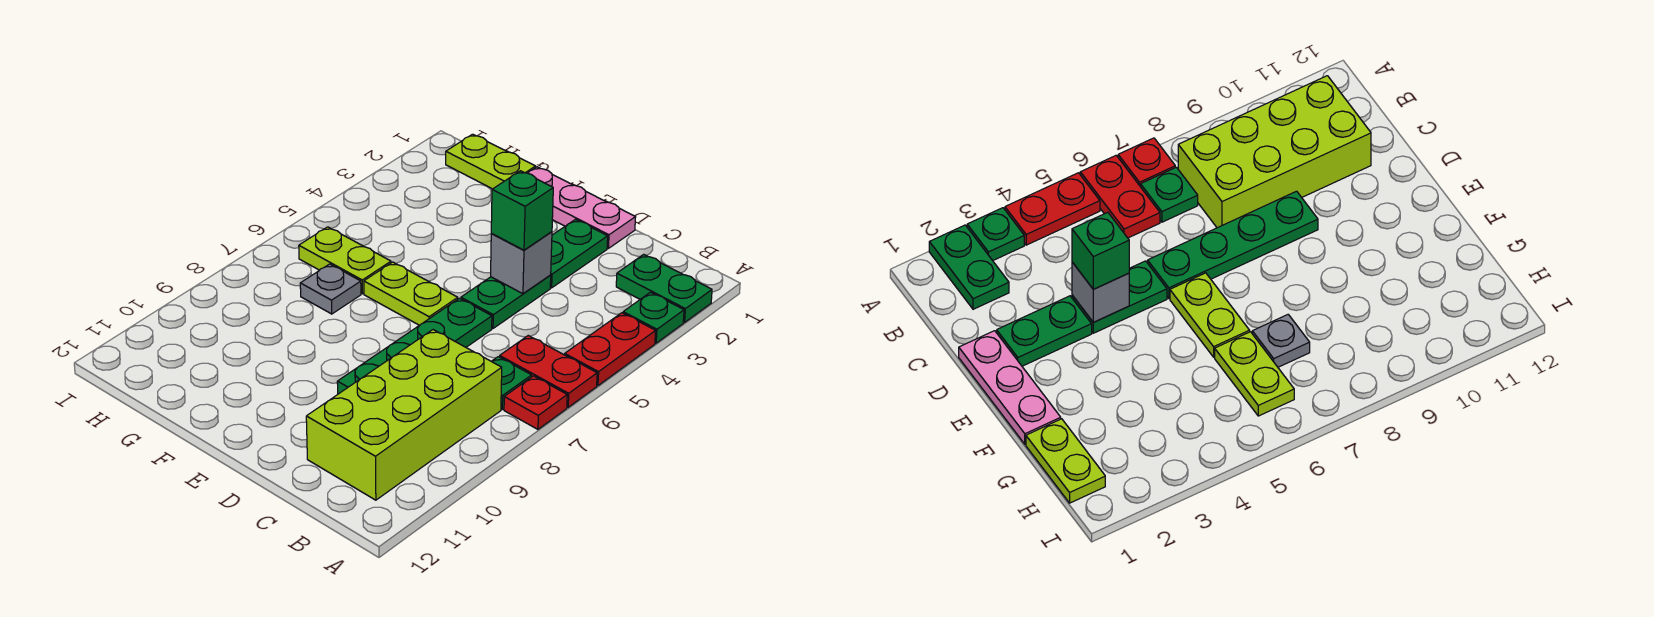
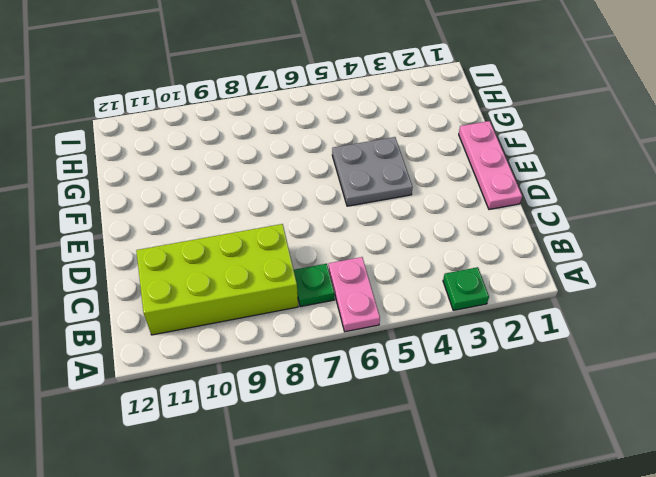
pink 1x2 plate [329,257,380,332] -> red 1x2 plate [500,336,597,407]
grey 2x2 plate [332,137,413,206] -> none
none -> green 1x2 plate [616,254,712,322]
none -> red 1x2 plate [565,313,656,386]
none -> red 1x1 plate [504,376,567,429]

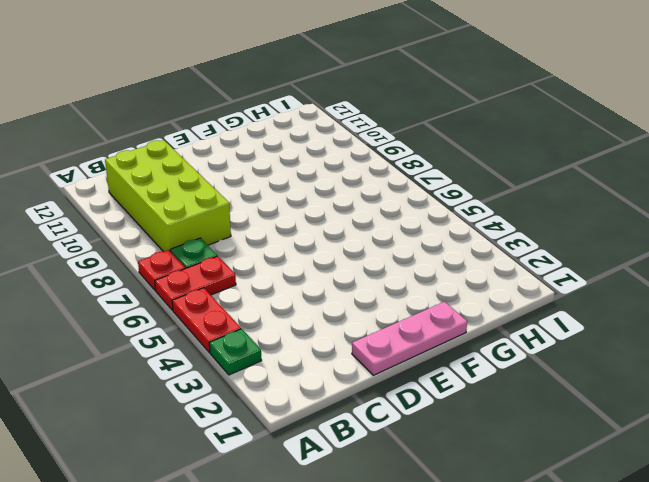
none -> green 1x2 plate [616,254,712,322]
none -> green 1x2 plate [550,219,608,288]
none -> green 1x2 plate [461,275,551,328]

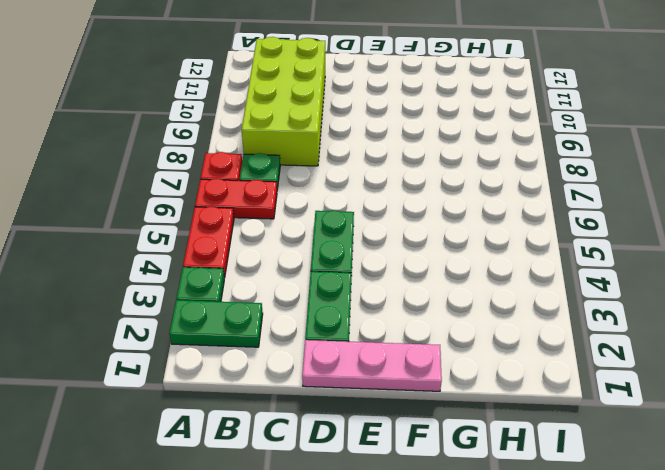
none -> green 1x4 plate [337,298,492,394]
none -> lime 1x2 plate [364,262,458,325]
none -> lime 1x2 plate [446,134,536,189]

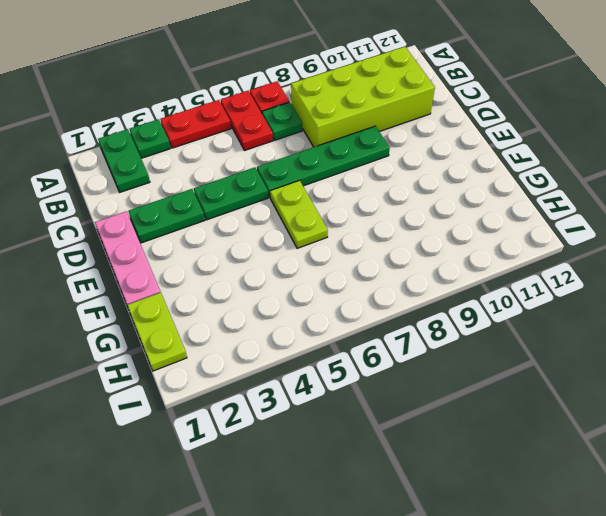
none -> lime 1x2 plate [299,227,391,294]
none -> grey 1x1 plate [300,264,361,314]
none -> grey 1x1 brick [491,232,552,294]

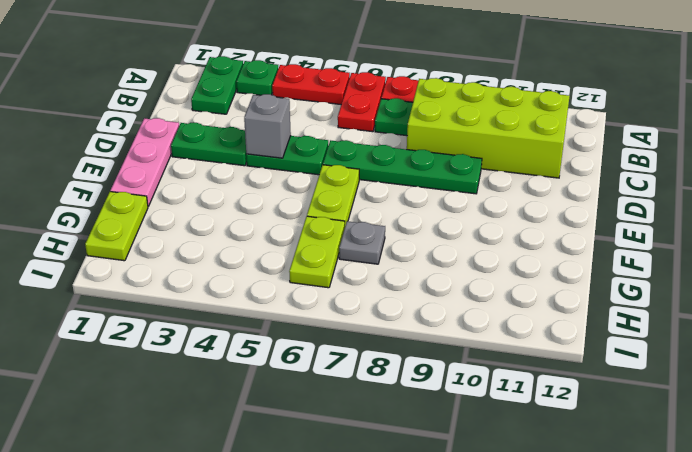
none -> green 1x1 brick [491,171,553,250]

